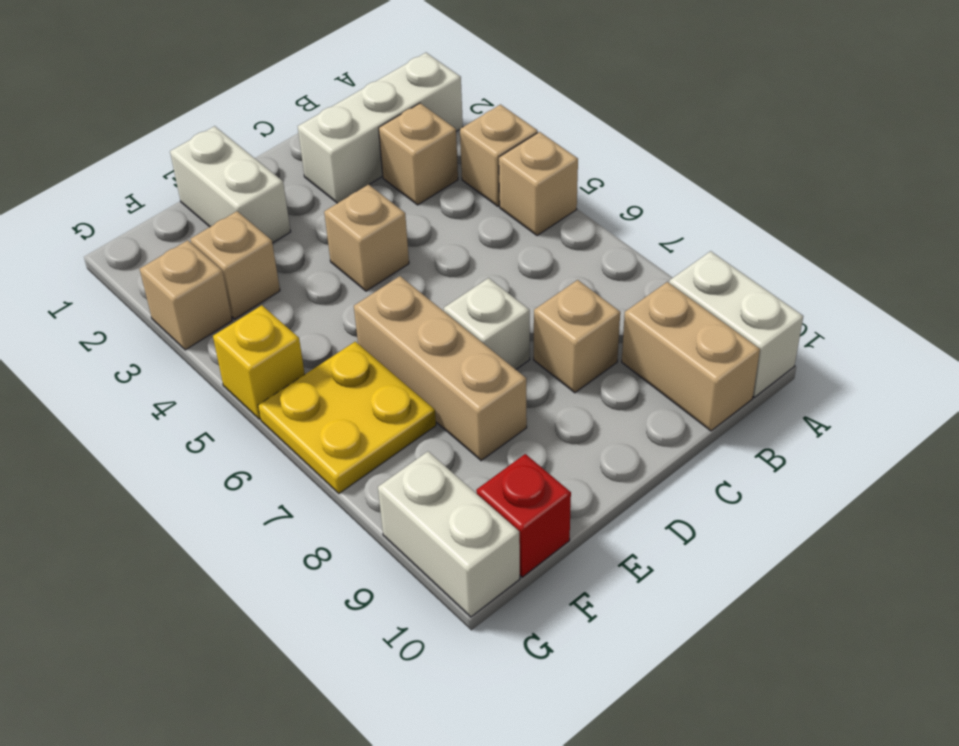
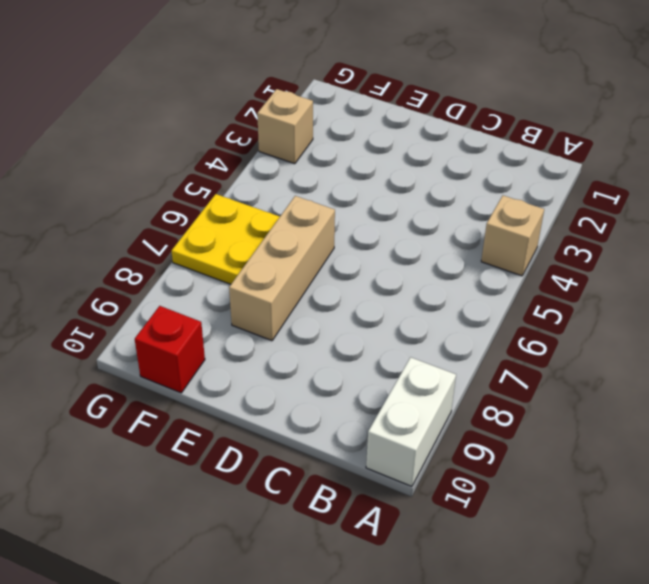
none -> white 1x3 brick [298,53,463,203]
none -> tan 1x1 brick [499,132,578,236]
none -> tan 1x1 brick [379,103,458,205]

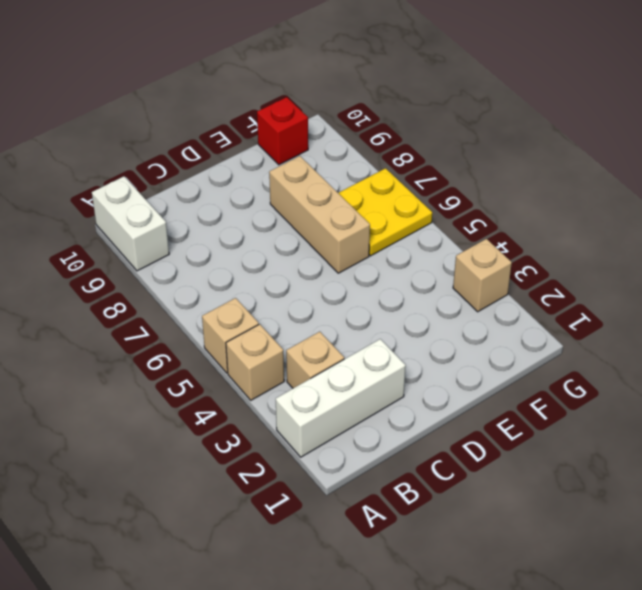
none -> tan 1x2 brick [622,282,760,431]
none -> tan 1x1 brick [534,280,620,393]
none -> tan 1x1 brick [324,185,409,291]

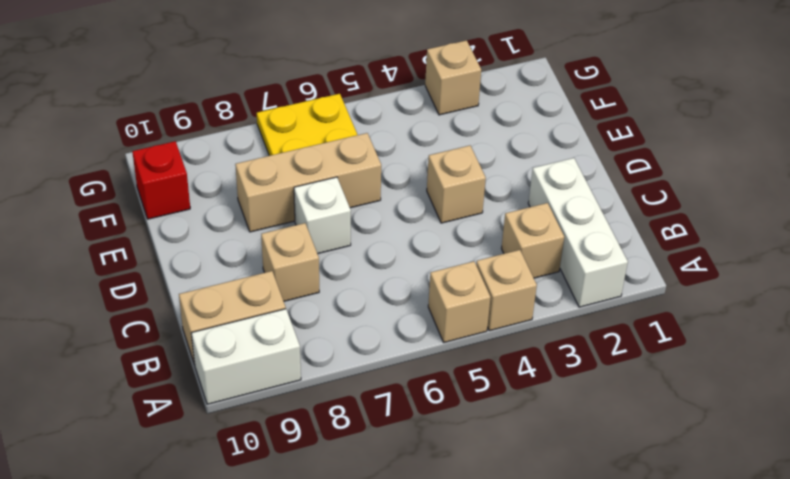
none -> white 1x2 brick [170,126,291,243]
none -> tan 1x1 brick [190,211,280,319]
none -> yellow 1x1 brick [213,305,305,419]

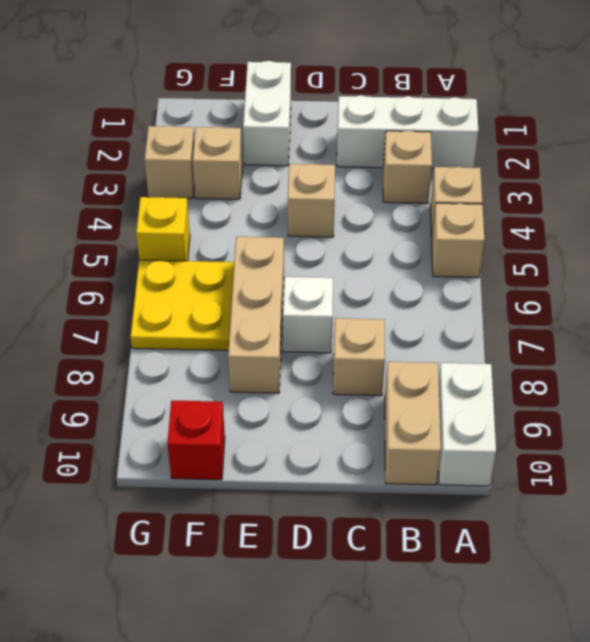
none -> white 1x2 brick [378,452,520,617]

